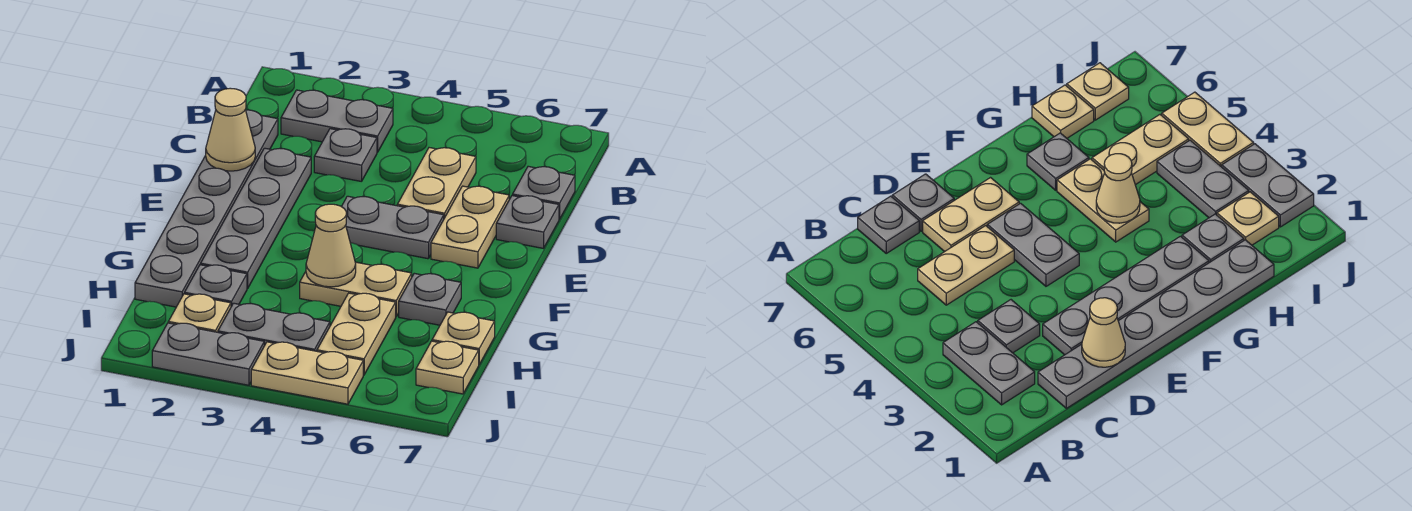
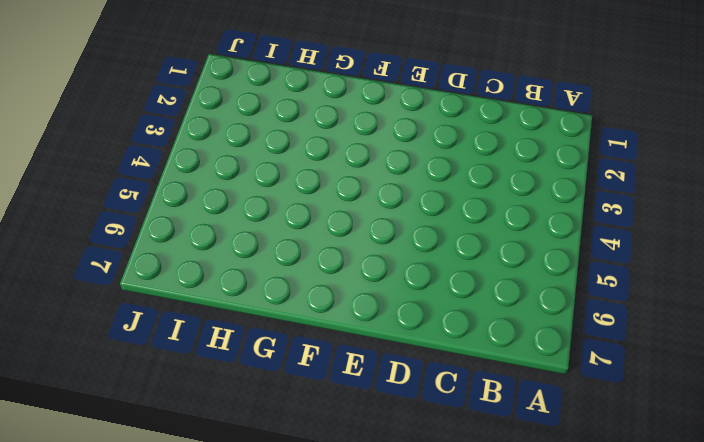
none -> grey 1x2 plate [281,90,393,152]
none -> grey 1x6 plate [135,110,278,307]
none -> grey 1x1 plate [314,129,377,182]

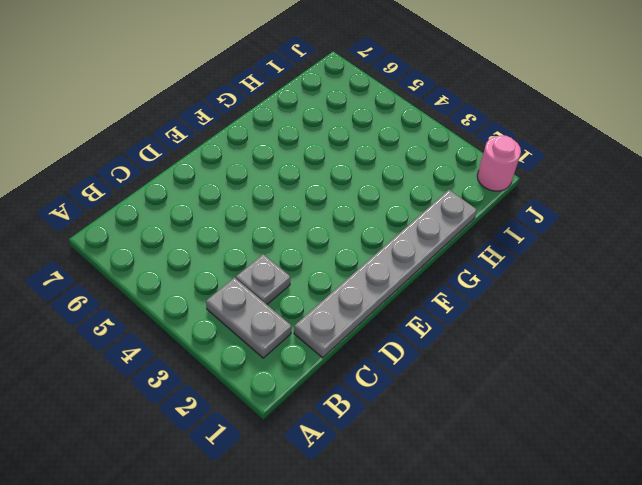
pink 1x1 round brick [477,136,521,191] -> none
none -> tan 1x2 plate [397,148,476,218]
none -> grey 1x1 plate [513,166,575,219]
none -> grey 1x4 plate [201,148,311,289]

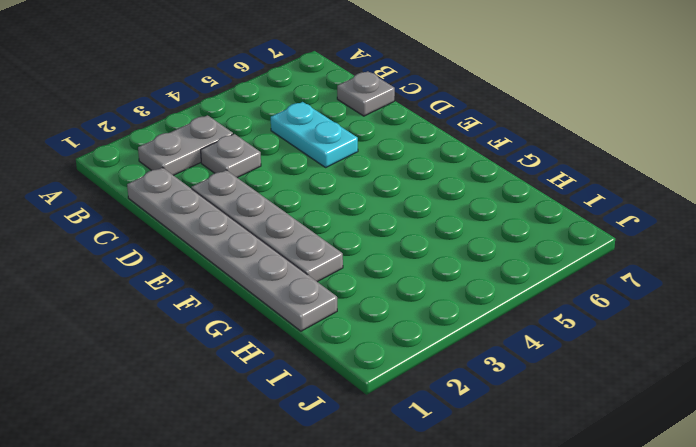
cyan 1x2 plate [271,102,358,167] -> tan 1x2 plate [397,148,476,218]
none -> tan 1x2 plate [431,186,509,268]
none -> grey 1x1 plate [496,196,559,248]
none -> grey 1x2 plate [341,196,444,259]

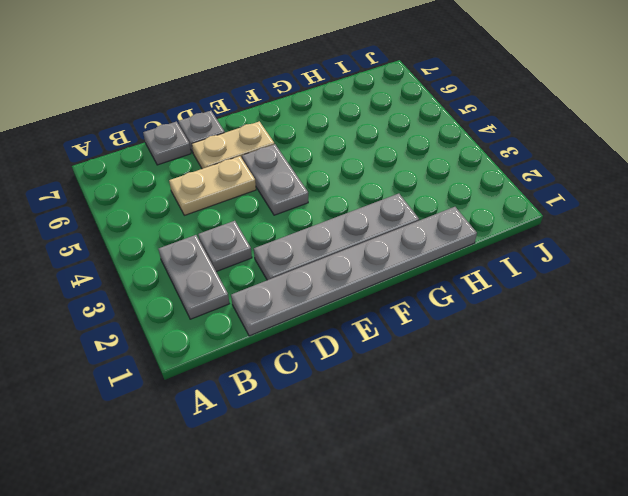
none -> tan 1x2 plate [300,262,412,316]
none -> grey 1x1 plate [399,273,461,325]
none -> grey 1x1 plate [185,265,247,307]

